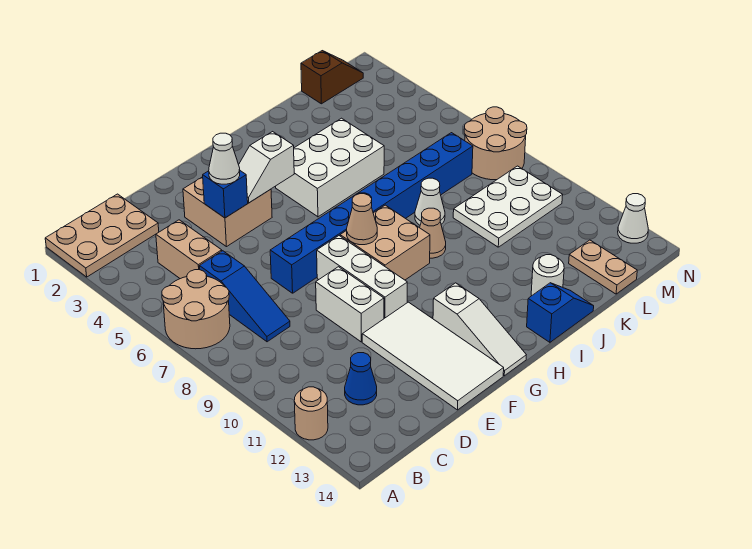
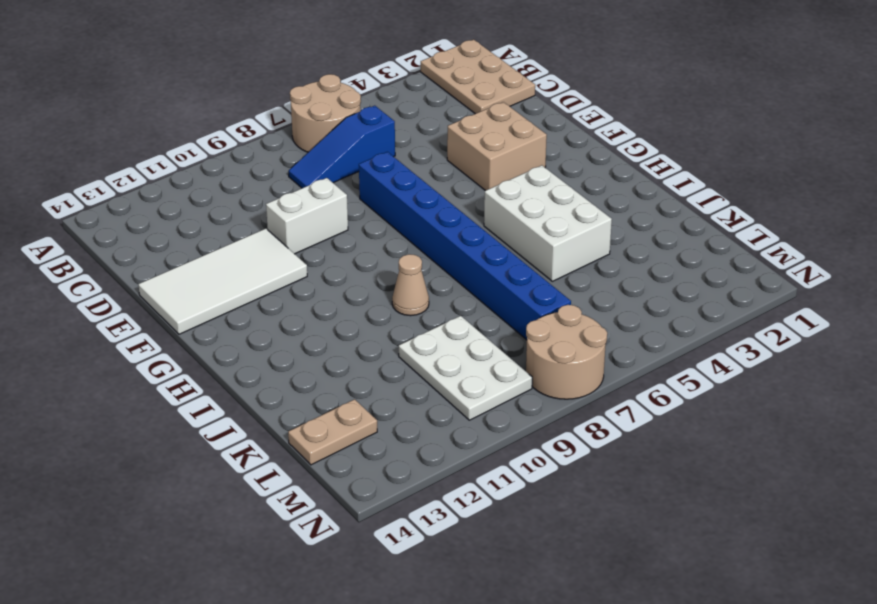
none -> tan 1x1 round brick [294,387,328,440]
none -> tan 1x2 brick [156,220,222,279]
none -> blue 1x1 cone [345,353,377,405]

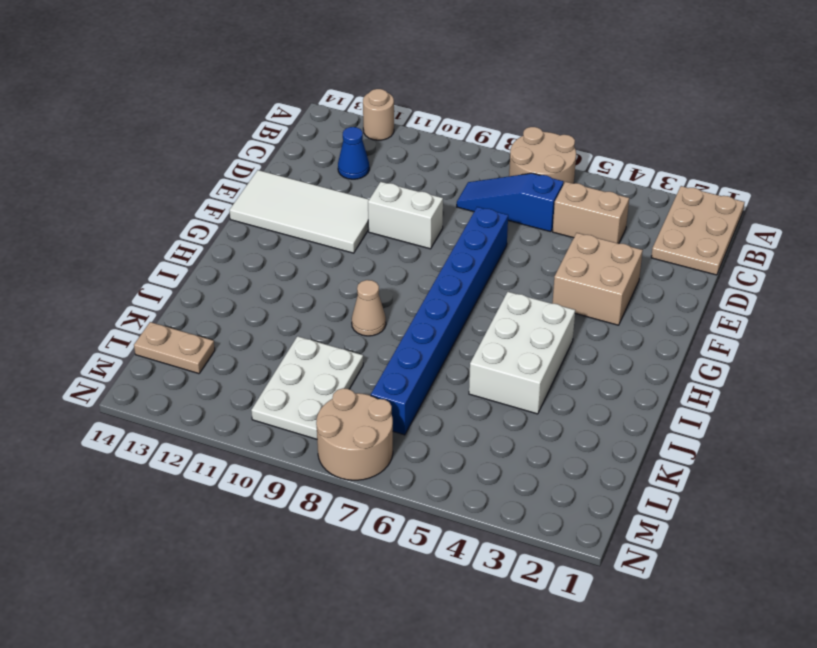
none -> white 1x3 brick [317,236,407,318]
none -> tan 2x2 brick [340,205,430,280]
none -> white 1x3 slope [433,283,526,376]

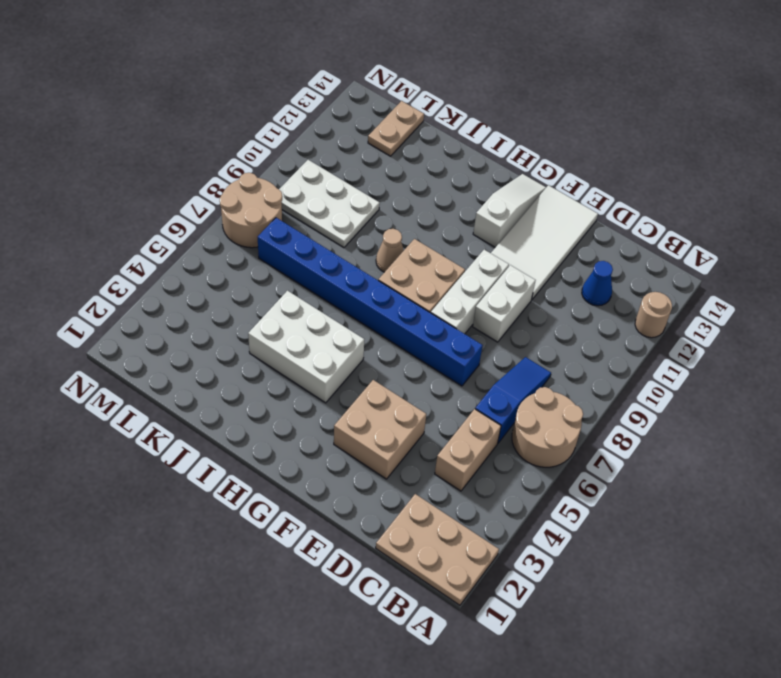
none -> blue 1x2 slope [527,283,594,342]
none -> white 1x1 cone [415,178,445,225]
none -> white 1x1 round brick [531,255,564,296]

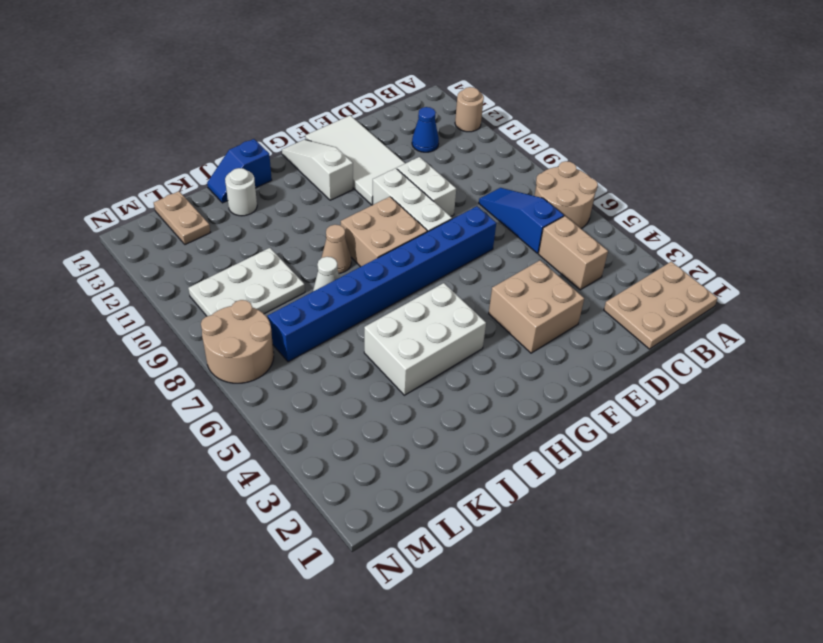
none -> brown 1x2 slope [301,51,363,104]
none -> white 1x1 cone [618,194,648,243]
none -> blue 1x1 brick [203,171,248,218]

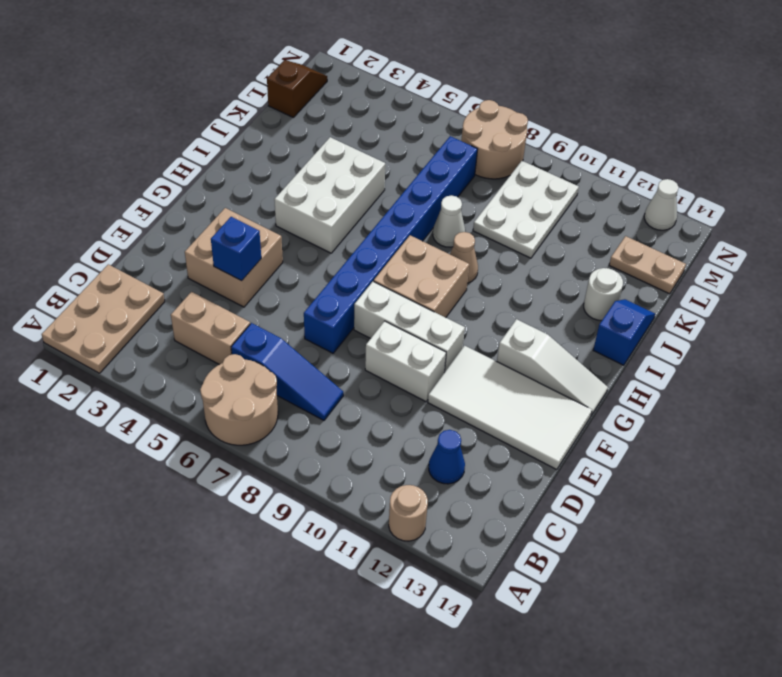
none -> white 1x2 slope [239,132,294,203]
none -> tan 1x1 cone [347,194,377,245]
none -> white 1x1 cone [209,133,240,184]

